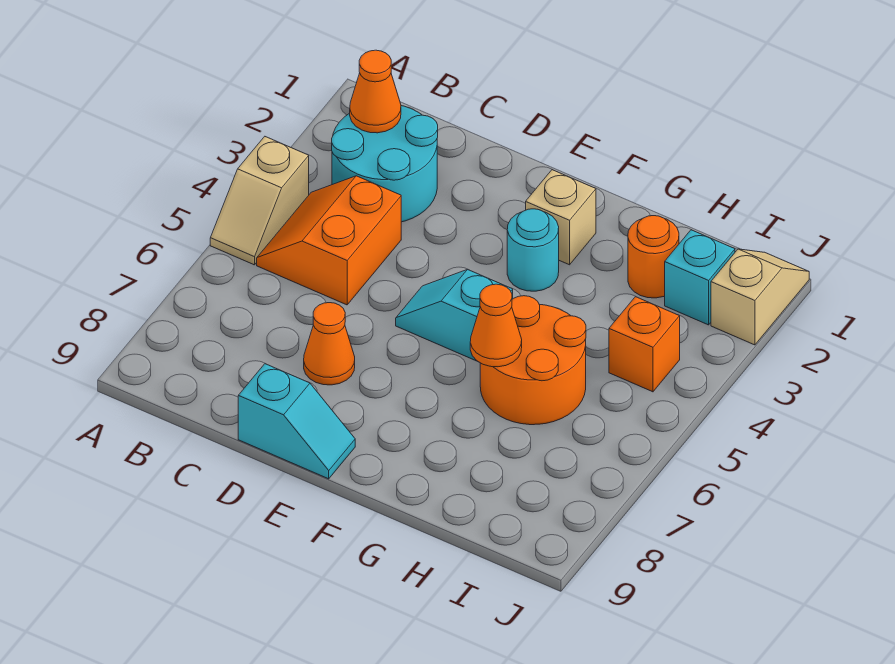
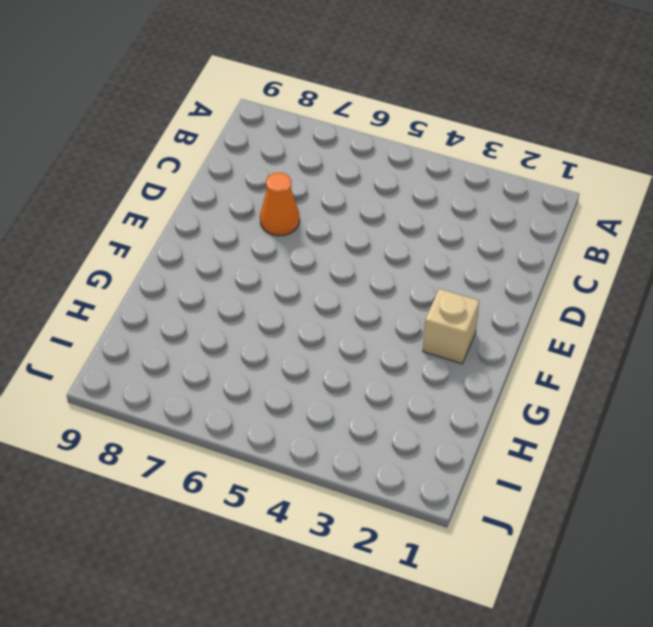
none -> tan 1x2 slope [210,137,309,265]
none -> cyan 2x2 round brick [332,106,438,222]
none -> orange 2x2 slope [257,176,401,305]

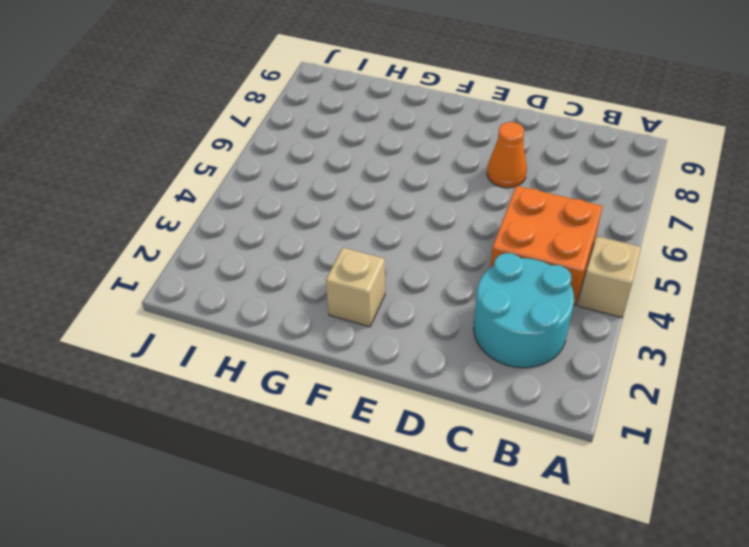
orange 2x2 brick [490,186,603,306] -> orange 2x2 slope [257,176,401,305]
none -> cyan 1x2 slope [238,364,355,479]
none -> cyan 1x2 slope [396,269,513,361]
none -> cyan 1x1 round brick [507,209,559,291]

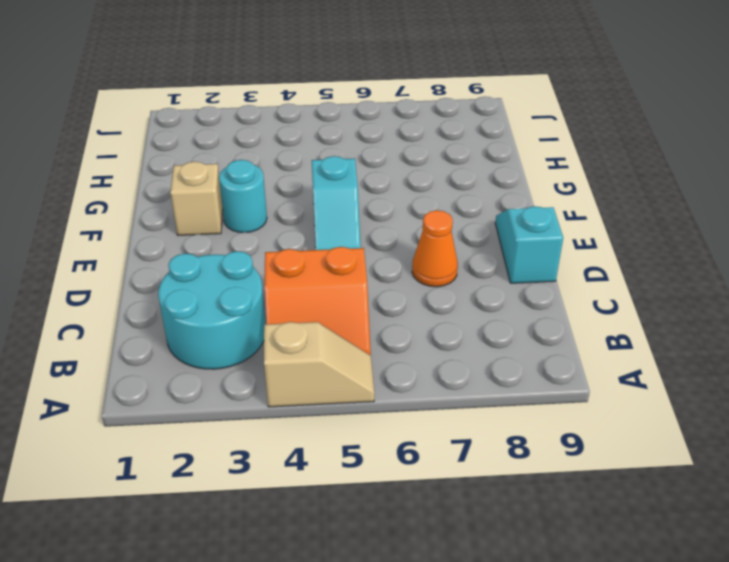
none -> orange 2x2 round brick [480,296,586,425]
none -> orange 1x1 round brick [628,216,679,298]
none -> cyan 1x1 brick [665,230,735,325]

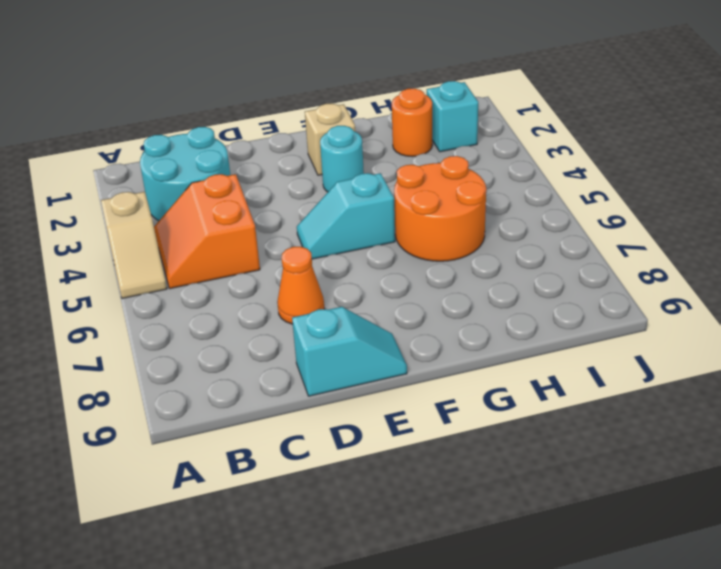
none -> orange 1x1 brick [609,297,680,392]
none -> tan 1x2 slope [711,249,809,345]
none -> orange 1x1 cone [350,50,401,133]

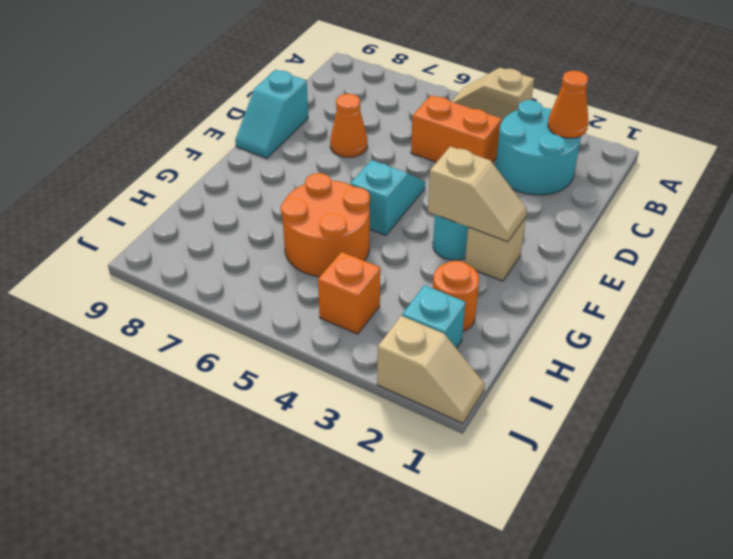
tan 1x2 slope [428,146,527,242] -> none
none -> orange 1x1 cone [470,284,522,367]

